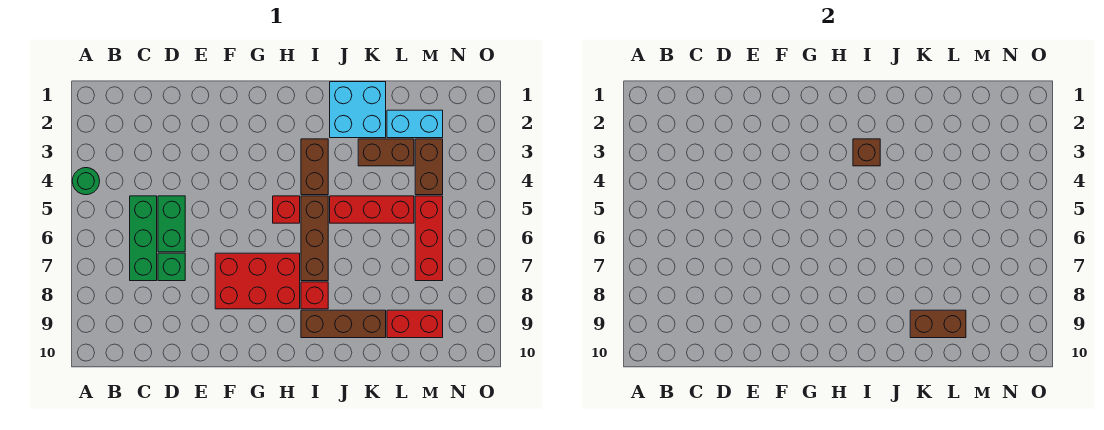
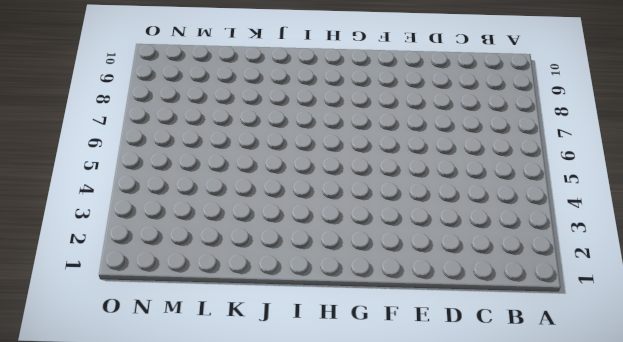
none -> green 1x1 round brick [72,168,100,195]
none -> green 1x3 brick [130,196,157,281]
none -> green 1x2 brick [158,196,185,252]

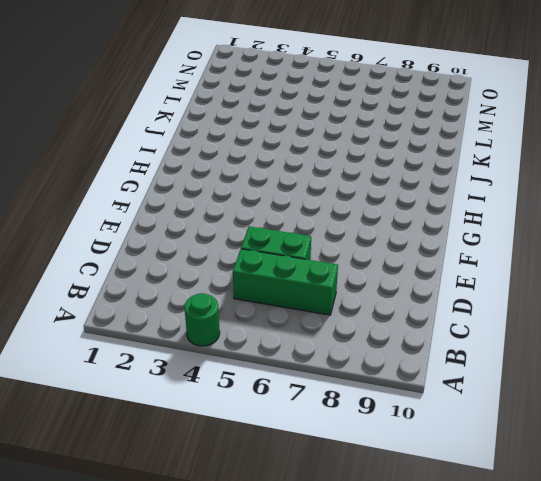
none -> green 1x1 brick [158,253,185,281]
none -> red 2x3 brick [215,253,300,309]
none -> red 1x1 brick [273,196,300,223]

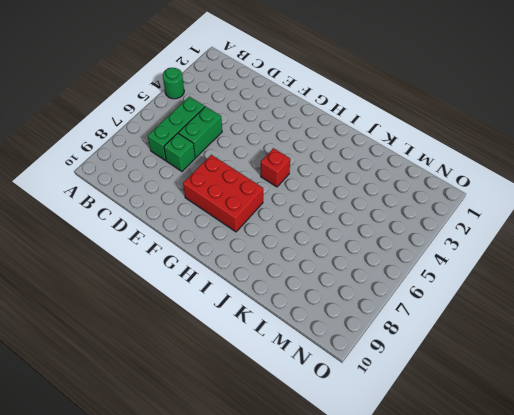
none -> brown 1x2 brick [301,139,328,195]
none -> brown 1x3 brick [301,196,328,281]
none -> red 1x1 brick [301,282,328,309]

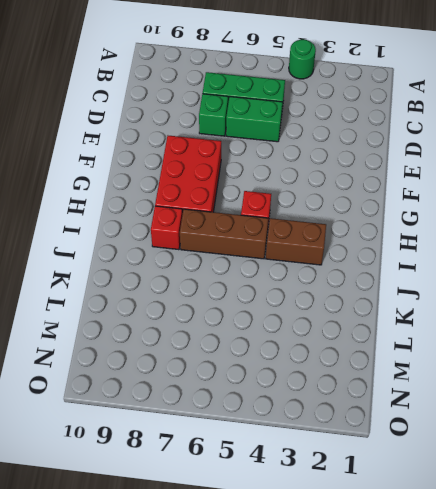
none -> brown 1x3 brick [301,310,386,338]
none -> cyan 2x2 brick [330,82,386,138]
none -> red 1x3 brick [330,196,414,223]

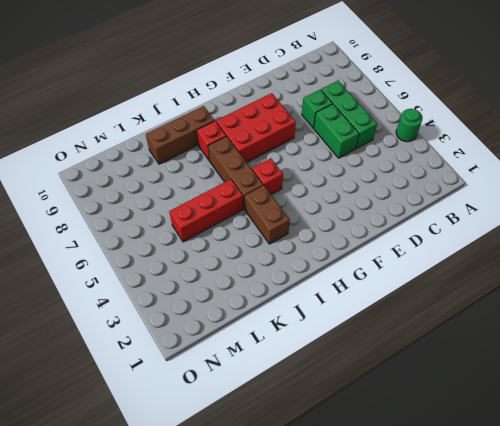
none -> cyan 2x2 brick [330,82,386,138]
none -> brown 1x2 brick [358,139,414,166]
none -> cyan 1x2 brick [387,110,443,138]

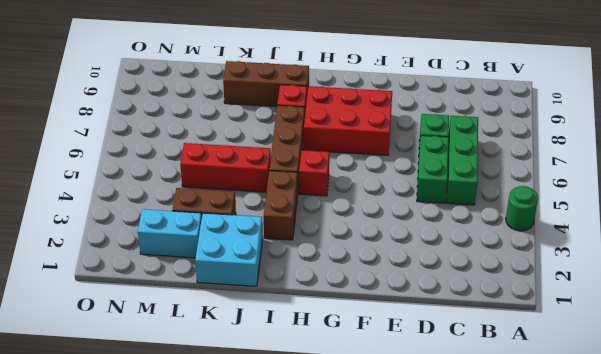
none -> red 1x2 brick [387,310,443,338]
none -> brown 1x2 brick [415,139,443,195]
none -> red 1x3 brick [415,196,443,281]

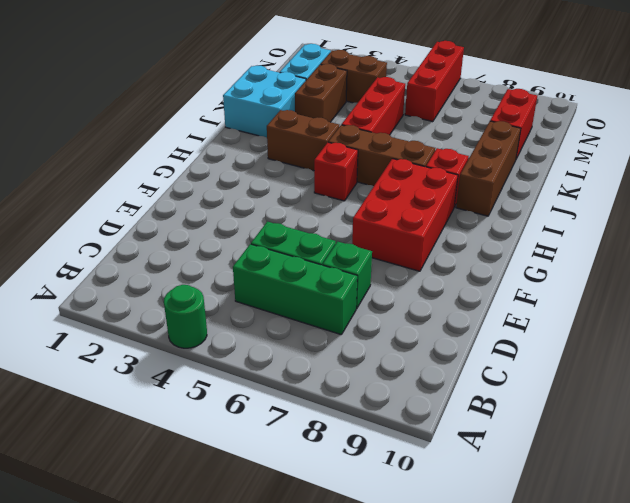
red 1x3 brick [405,41,464,122] -> red 1x3 brick turned to [415,196,443,281]
none -> brown 1x1 brick [853,139,880,166]
none -> brown 1x2 brick [910,310,966,338]

